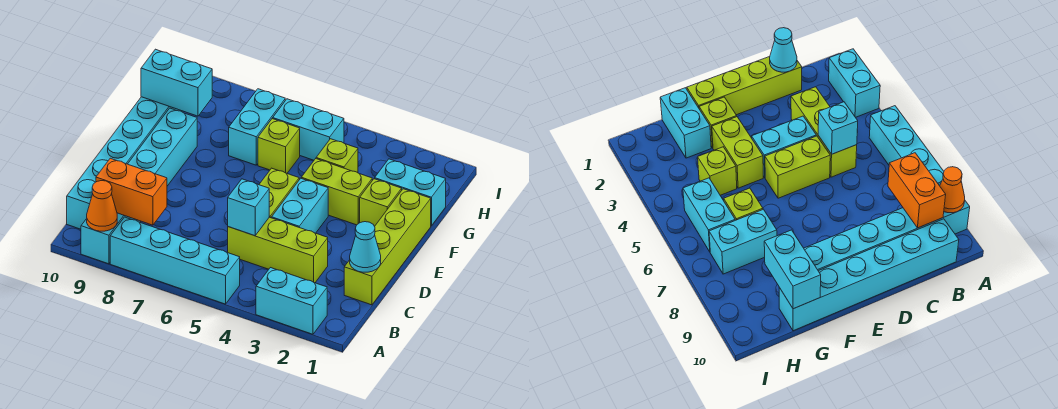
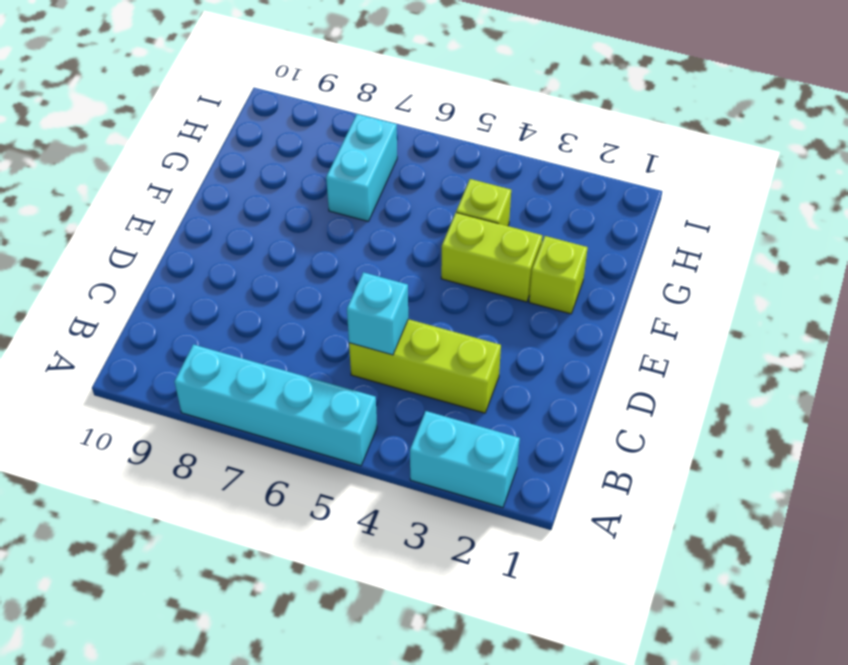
none -> cyan 1x6 brick [81,108,197,264]
none -> cyan 1x6 brick [67,97,183,229]
none -> lime 1x4 brick [344,189,431,305]

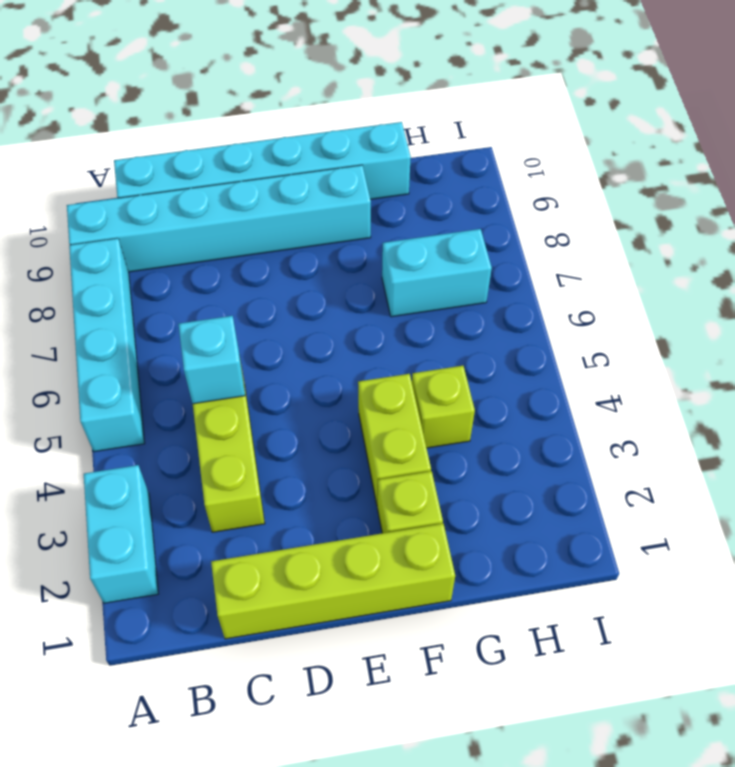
none -> cyan 1x2 brick [272,178,328,233]
none -> lime 1x2 brick [259,168,299,218]
none -> cyan 1x2 brick [375,159,446,226]

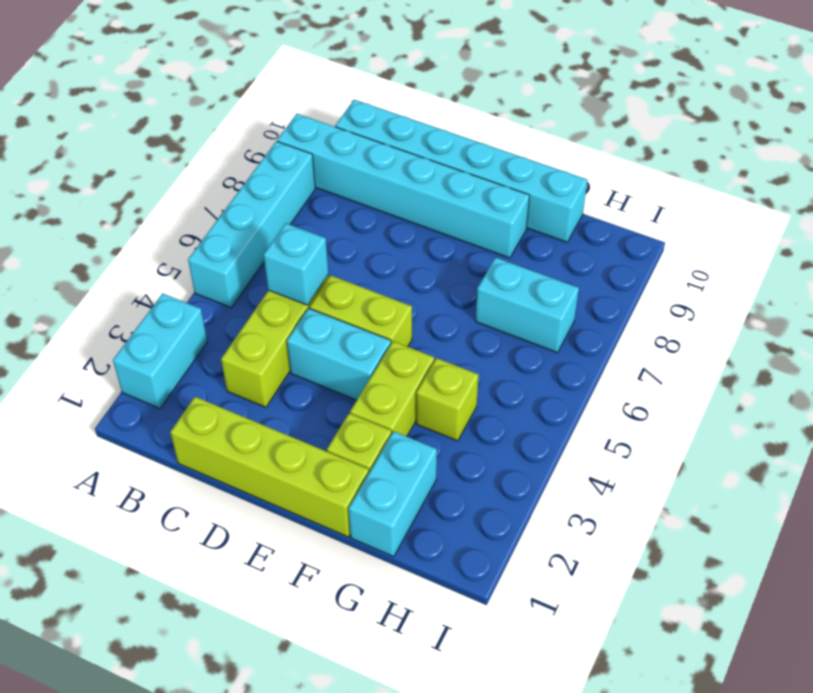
none -> lime 1x1 brick [258,119,300,173]
none -> cyan 1x2 brick [273,99,344,160]
none -> orange 1x1 cone [87,181,117,231]

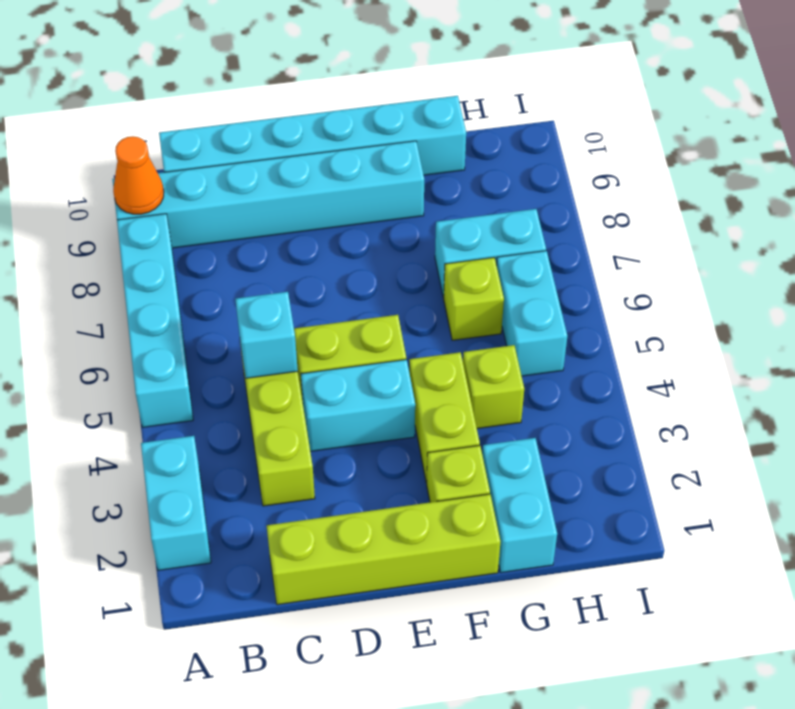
none -> orange 1x2 brick [96,158,167,225]
none -> cyan 1x1 cone [350,222,381,272]
none -> cyan 1x2 brick [141,49,212,116]

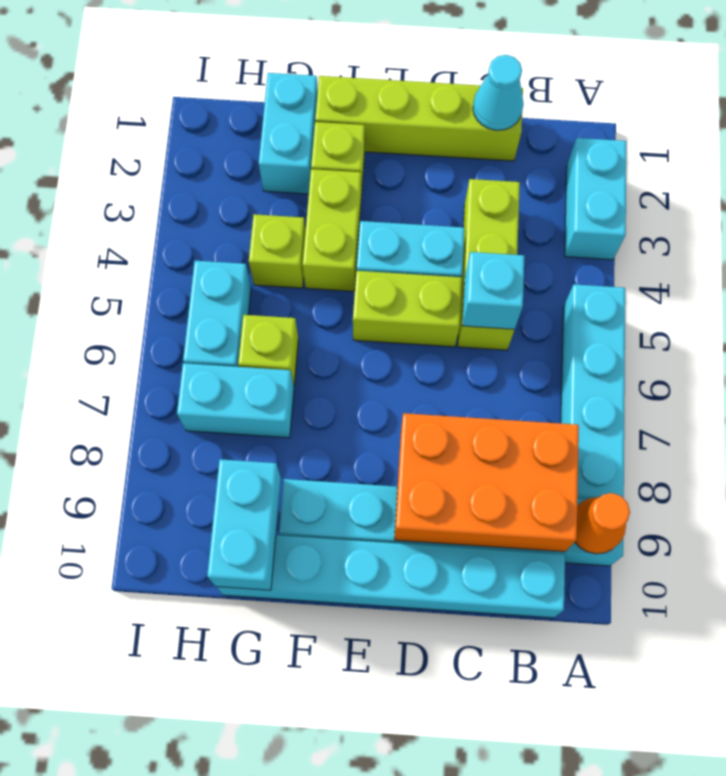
orange 2x3 brick [394,413,579,552] -> orange 1x2 brick [96,158,167,225]

